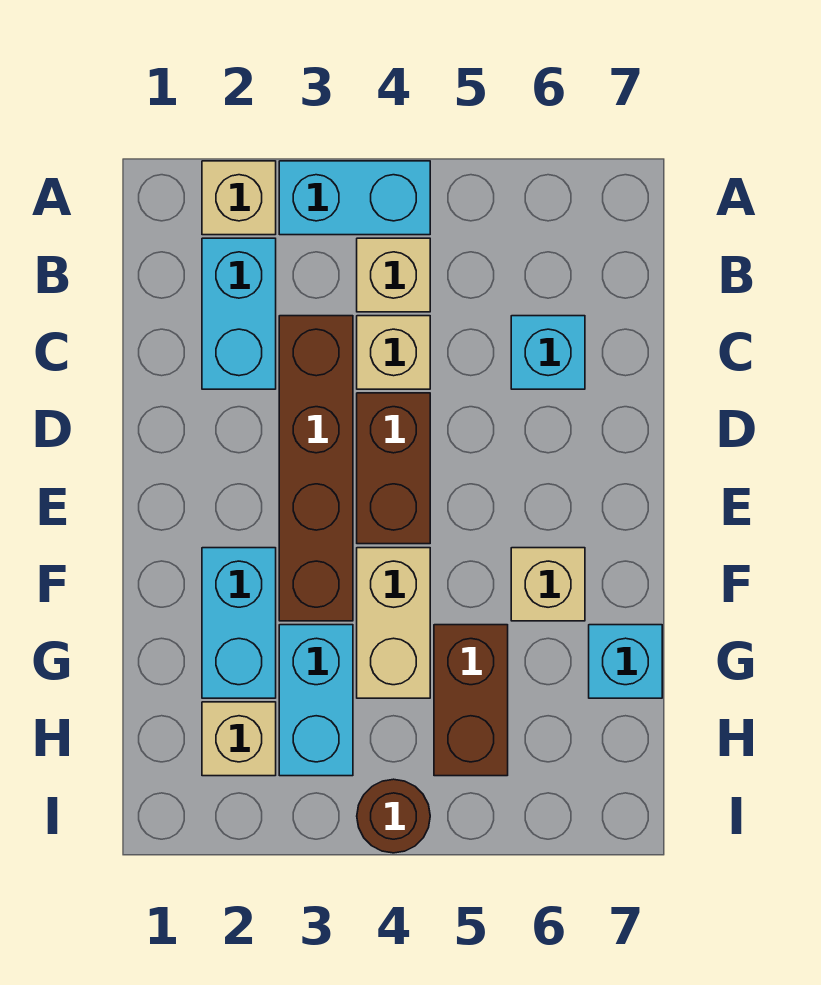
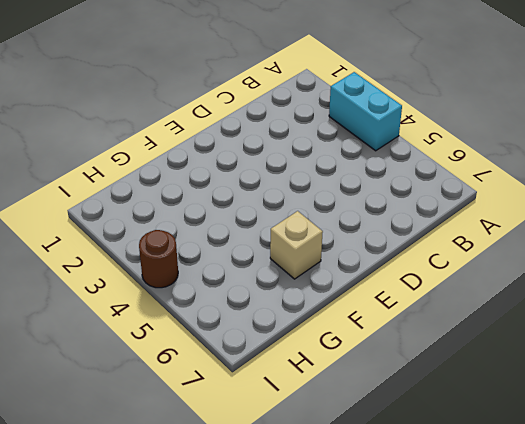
none -> tan 1x1 brick [202,161,276,235]
none -> cyan 1x2 brick [202,238,276,389]
none -> tan 1x1 brick [357,238,430,312]

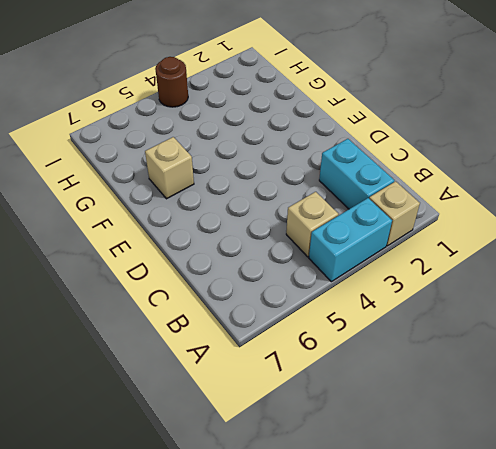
none -> brown 1x4 brick [279,316,353,621]
none -> tan 1x1 brick [357,316,430,389]
none -> cyan 1x1 brick [511,316,585,389]

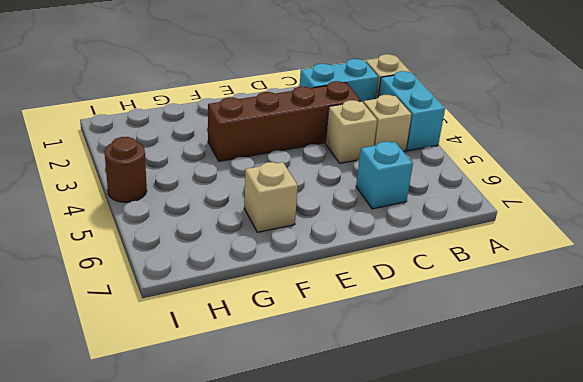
none -> brown 1x2 brick [357,393,430,544]
none -> cyan 1x2 brick [202,548,276,698]
none -> tan 1x2 brick [357,548,430,698]

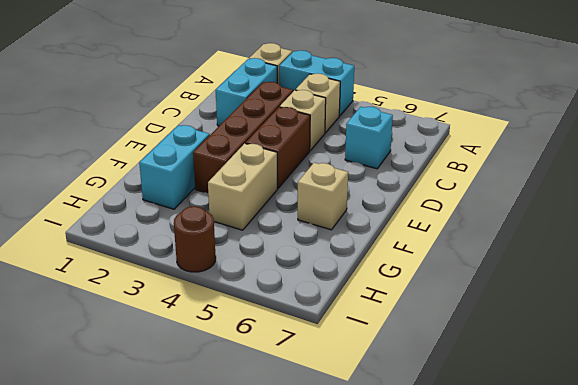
none -> cyan 1x2 brick [279,625,353,776]
none -> brown 1x2 brick [434,625,508,776]
none -> cyan 1x1 brick [589,625,662,698]

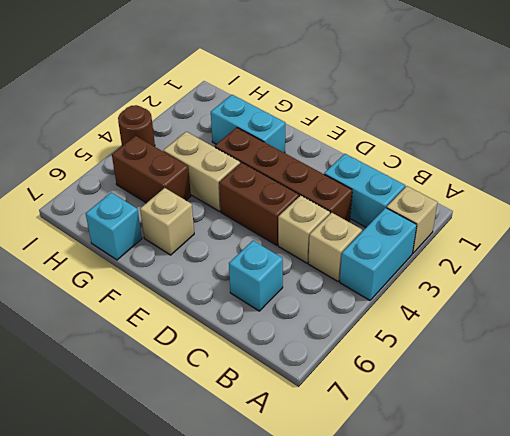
none -> cyan 1x2 brick [279,625,353,776]
none -> tan 1x1 brick [202,702,276,776]

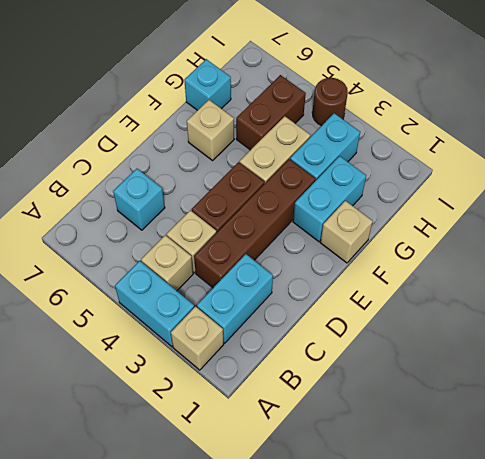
tan 1x1 brick [321,201,373,263] -> tan 1x1 brick moved to [202,702,276,776]

